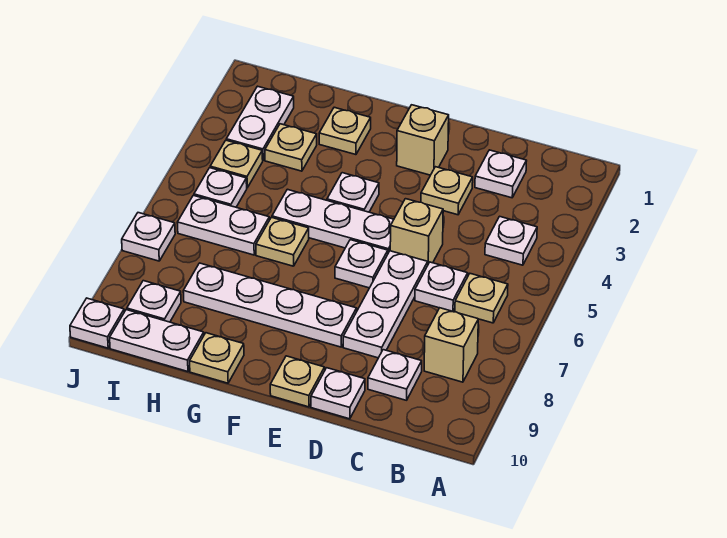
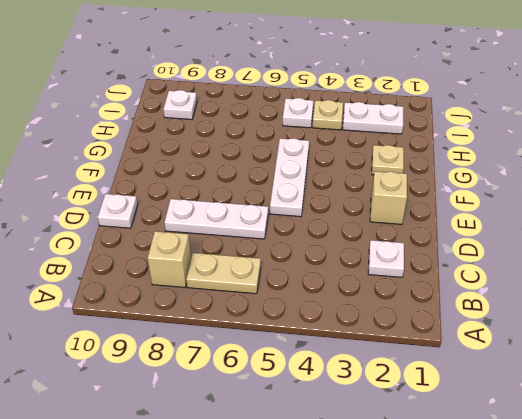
tan 1x2 plate [186,253,261,294] -> tan 1x1 plate [455,274,508,323]
none -> white 1x1 plate [485,216,537,265]
none -> white 1x1 plate [415,262,468,311]
none -> white 1x1 plate [368,350,422,400]

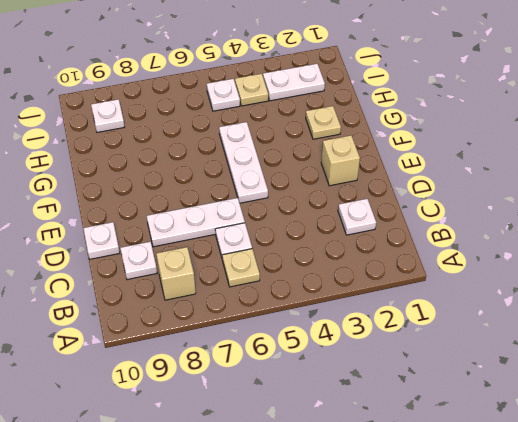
none -> white 1x1 plate [485,216,537,265]
none -> tan 1x1 plate [421,167,473,215]
none -> tan 1x1 brick [390,199,443,264]

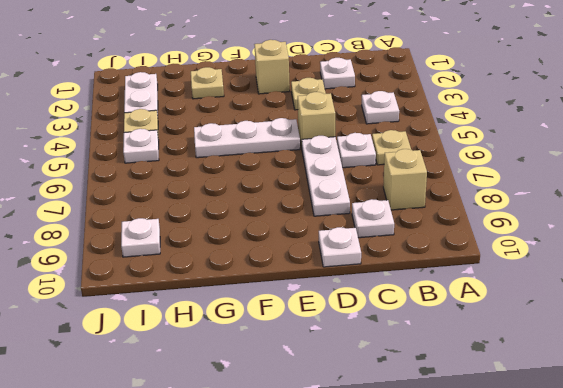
none -> white 1x1 plate [335,240,388,288]
none -> white 1x4 plate [183,263,357,347]
none -> tan 1x1 plate [270,356,325,407]

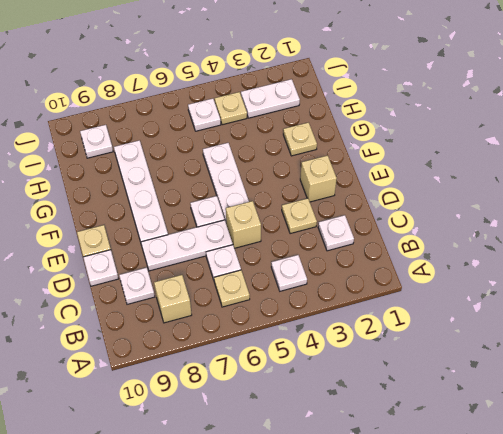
none -> white 1x1 plate [327,173,379,212]
none -> tan 1x1 plate [256,217,309,266]
none -> tan 1x1 plate [190,333,244,383]

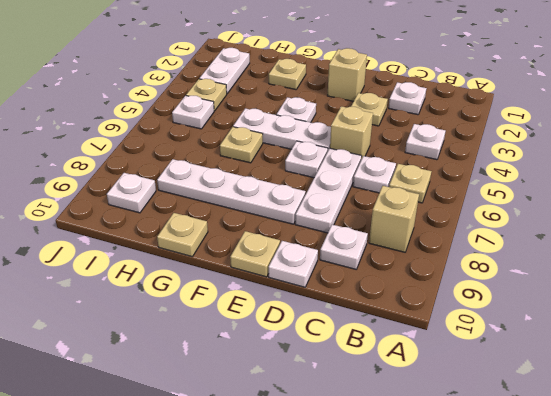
none -> tan 1x1 plate [265,124,317,171]
none -> white 1x2 plate [177,195,269,255]
none -> white 1x2 plate [110,310,204,372]

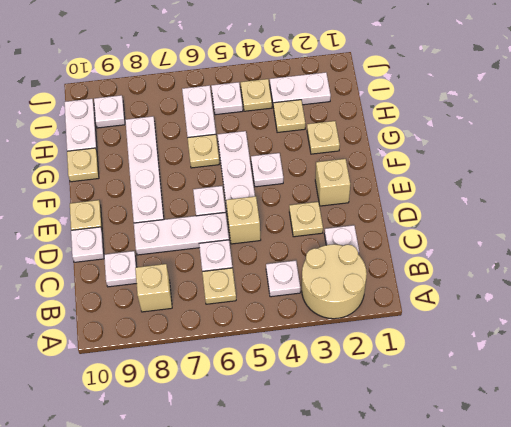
tan 2x2 round brick [302,244,367,319] -> none
none -> white 1x1 plate [122,213,175,261]
none -> white 1x1 plate [70,298,124,348]

